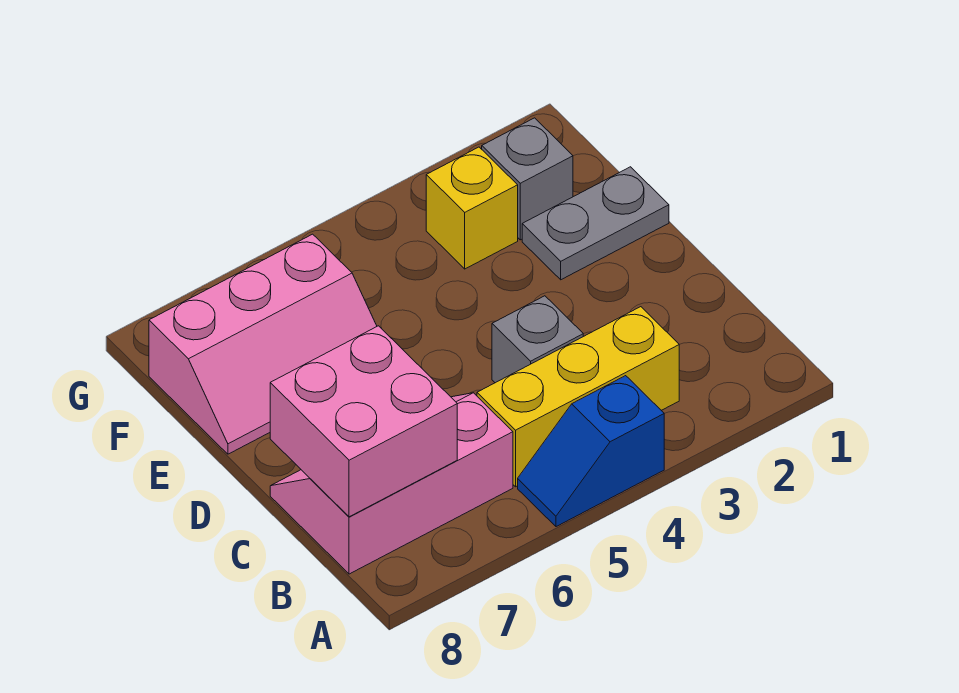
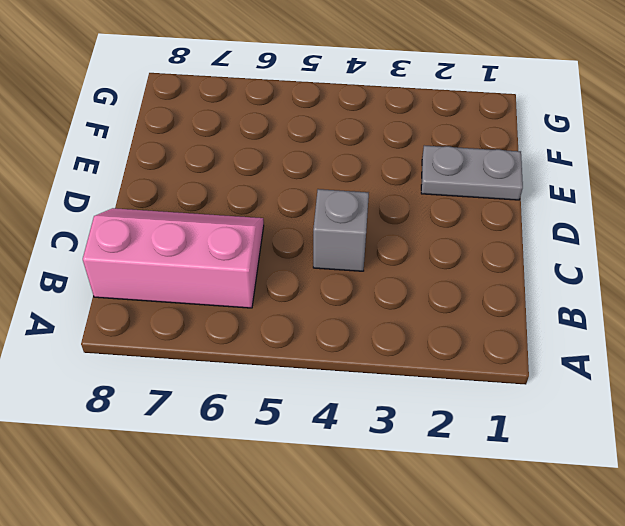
none -> blue 1x2 slope [518,376,664,527]
none -> yellow 1x3 brick [477,307,679,487]

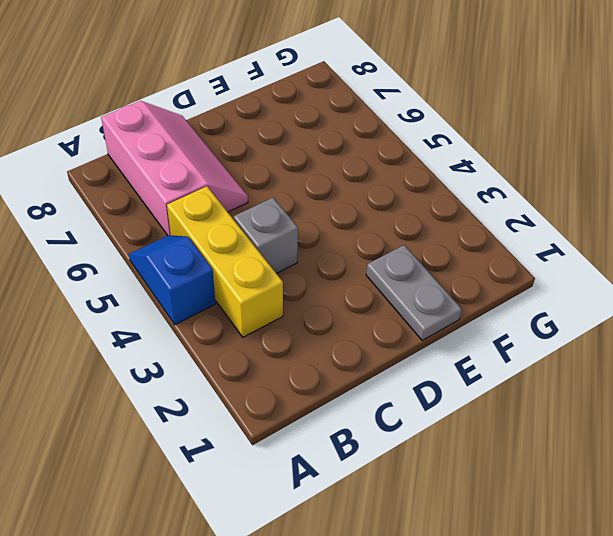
none -> pink 2x3 slope [149,234,377,454]
none -> grey 1x1 brick [482,118,573,240]

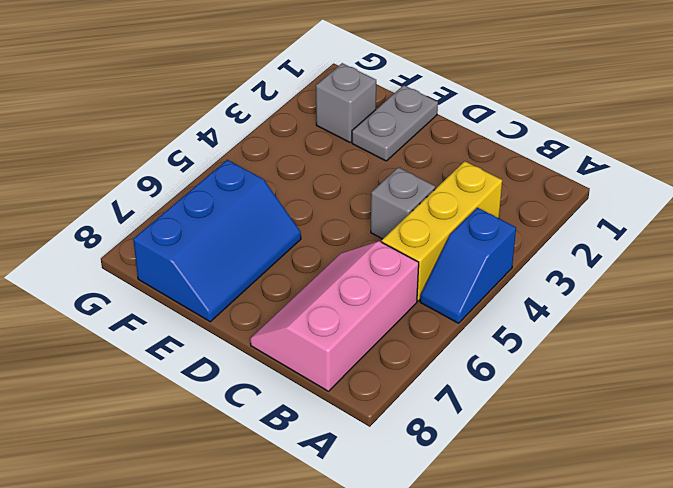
blue 2x3 slope [133,160,301,322] -> pink 2x3 slope [149,234,377,454]
none -> yellow 1x1 brick [426,147,518,269]
none -> pink 2x2 brick [270,326,457,517]

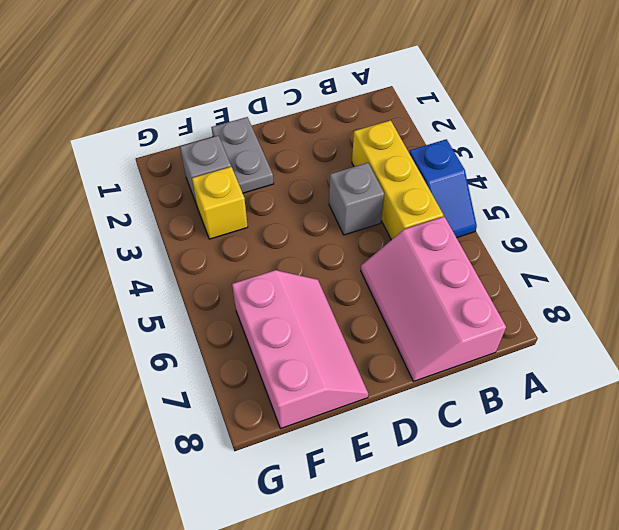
none -> pink 2x2 brick [270,326,457,517]

